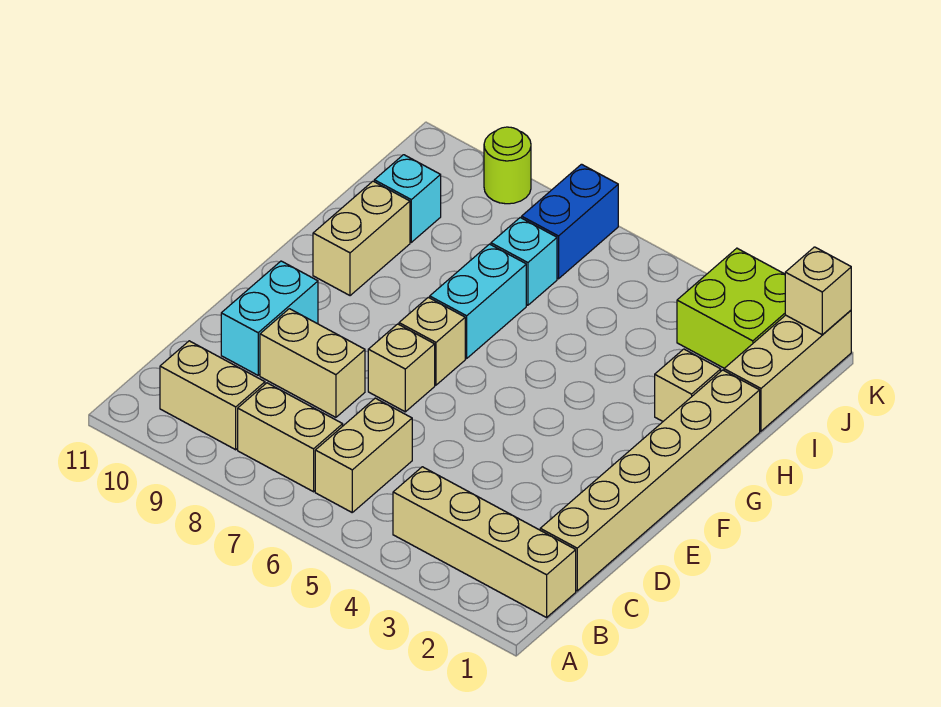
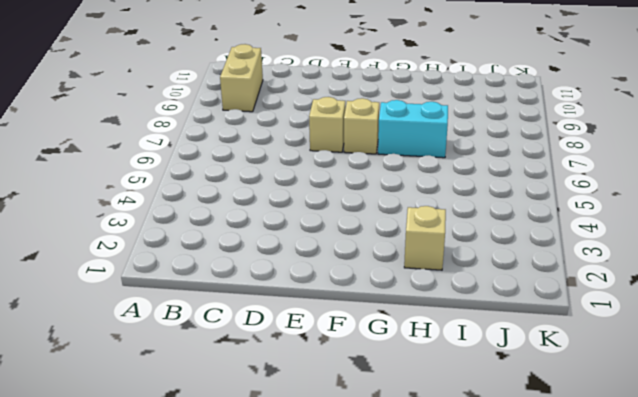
none -> tan 1x4 brick [393,467,576,617]
none -> tan 1x2 brick [315,398,412,512]
none -> tan 1x2 brick [238,383,343,492]

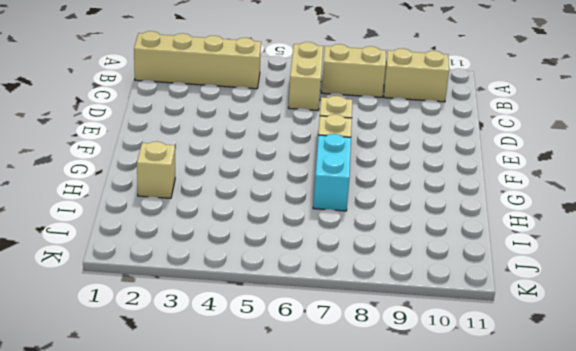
none -> tan 1x6 brick [540,370,760,591]
none -> tan 1x2 brick [260,309,365,417]
none -> cyan 1x2 brick [221,261,318,375]

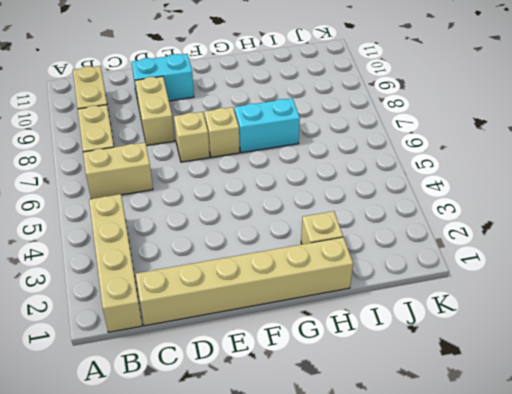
none -> tan 1x2 brick [313,181,410,296]
none -> tan 1x3 brick [724,310,851,431]
none -> cyan 1x1 brick [491,218,557,305]

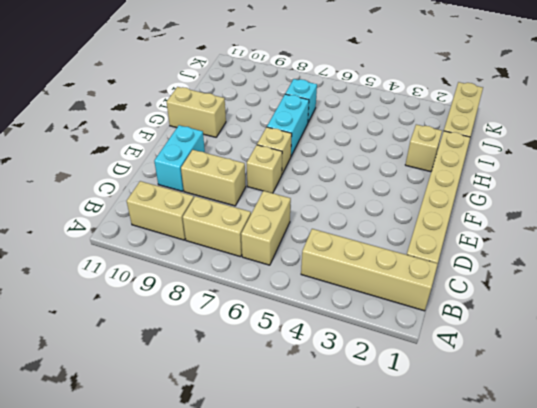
tan 1x2 brick [167,87,226,137] -> tan 1x2 brick turned to [313,181,410,296]
none -> cyan 1x1 brick [374,155,441,242]
none -> lime 2x2 brick [677,248,785,368]
none -> blue 1x2 brick [522,164,618,279]

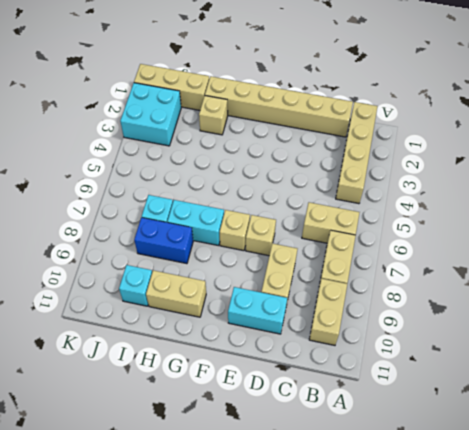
blue 1x2 brick [134,217,193,264] -> blue 1x2 brick moved to [522,164,618,279]
cyan 2x2 brick [120,83,181,146] -> lime 2x2 brick [677,248,785,368]
none -> lime 1x1 round brick [484,127,531,204]
none -> tan 1x1 brick [785,247,851,335]

